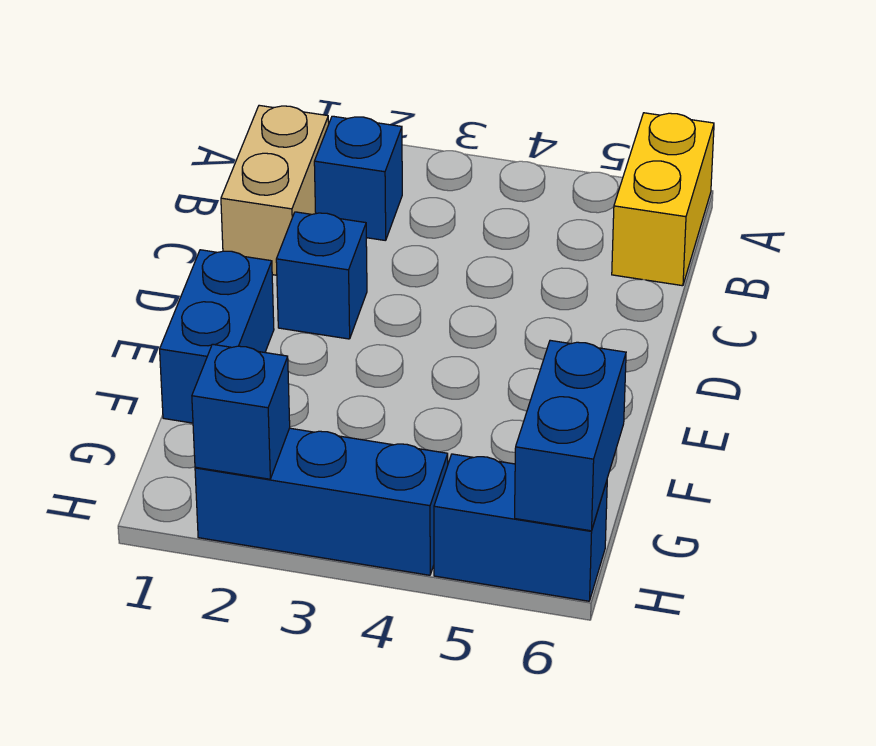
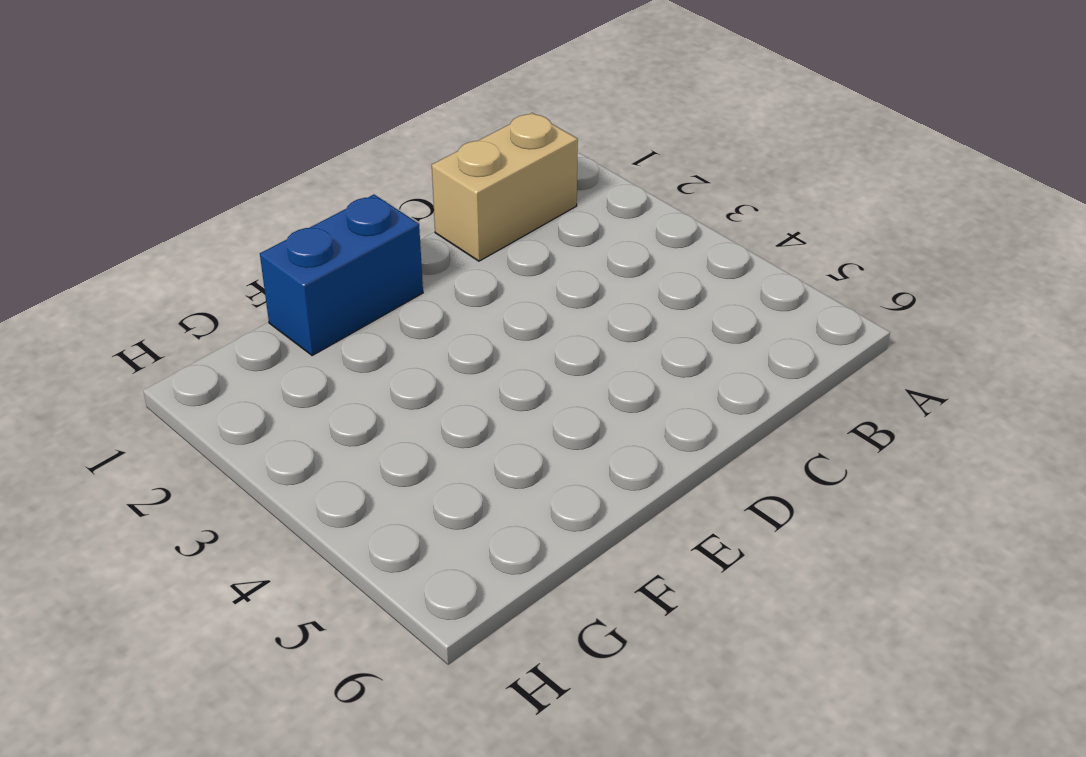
none -> yellow 1x2 brick [612,113,714,286]
none -> blue 1x1 brick [314,116,402,241]

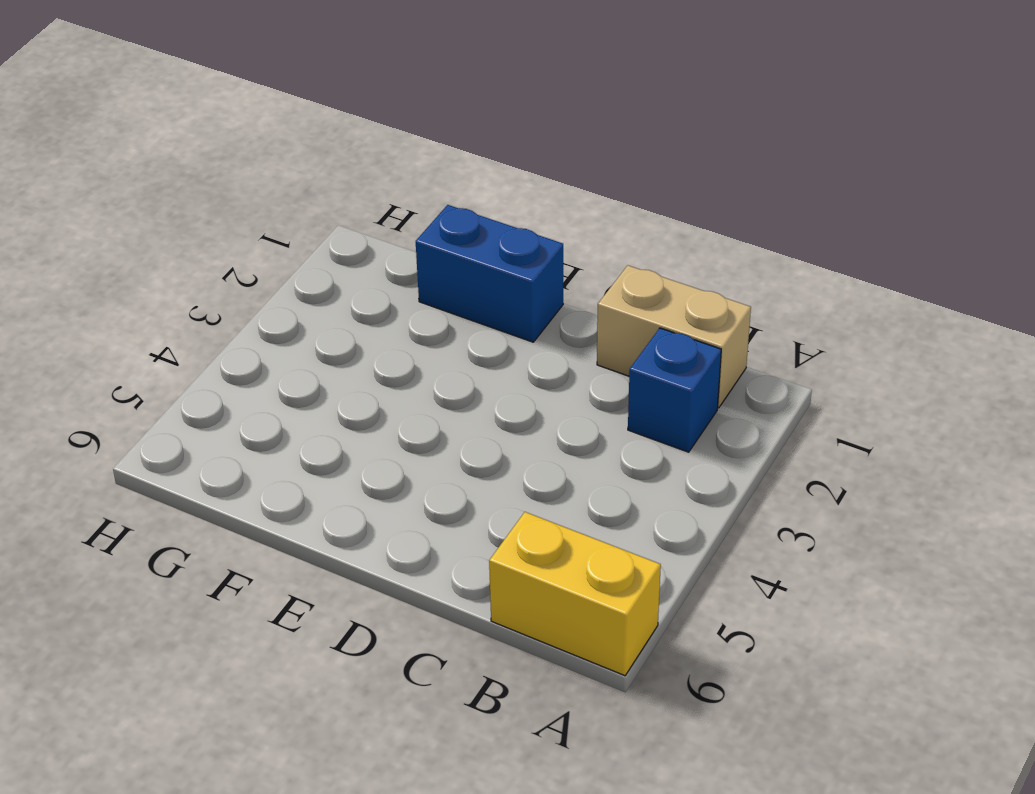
none -> blue 1x1 brick [276,212,367,339]
none -> blue 1x3 brick [195,428,448,575]

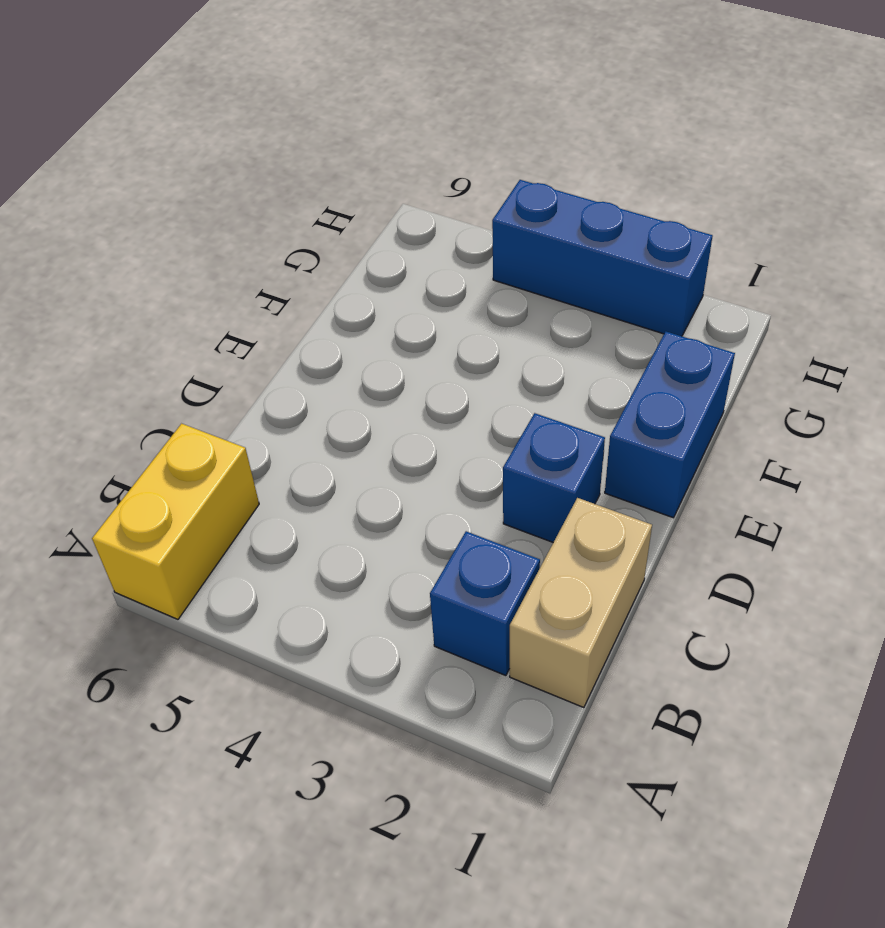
none -> blue 1x2 brick [434,454,607,601]
none -> blue 1x2 brick [515,340,626,531]

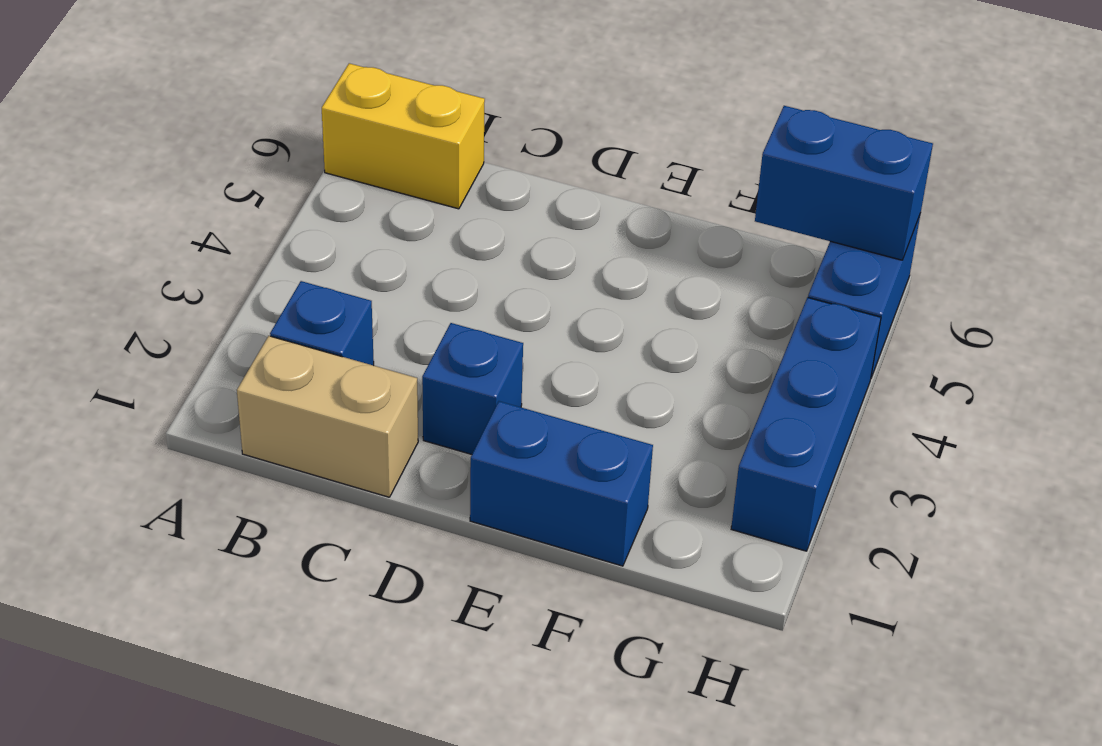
none -> blue 1x1 brick [192,344,290,479]

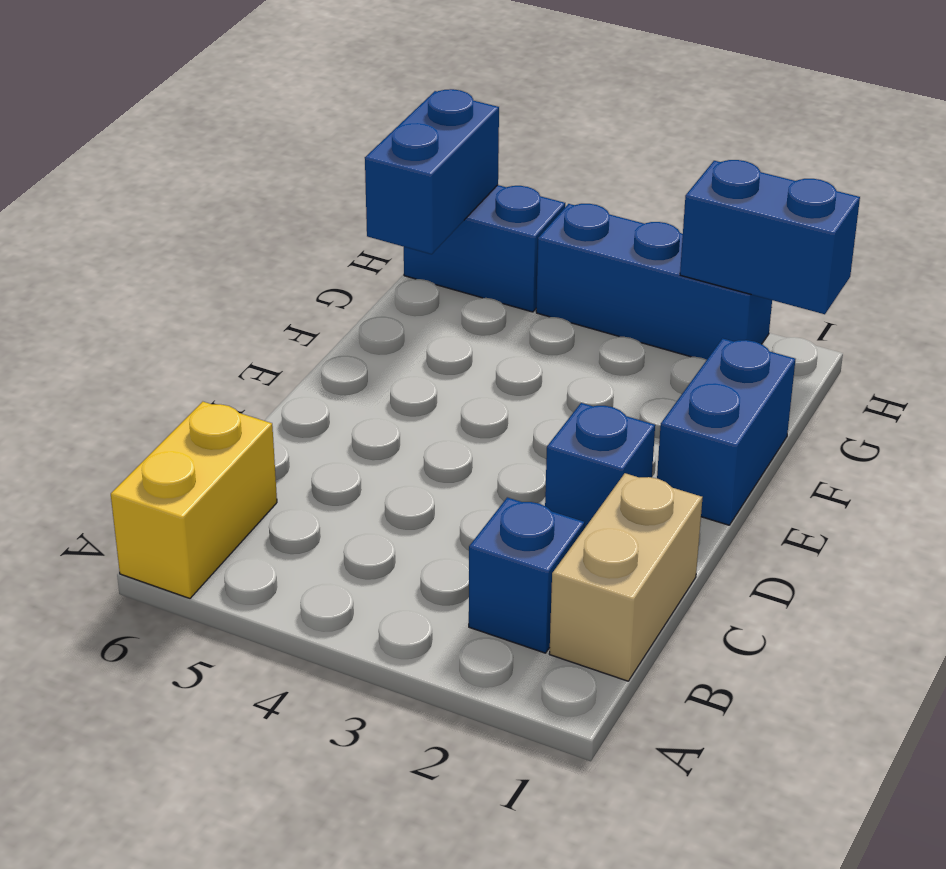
blue 1x2 brick [680,160,860,314] -> blue 1x1 brick [192,344,290,479]

